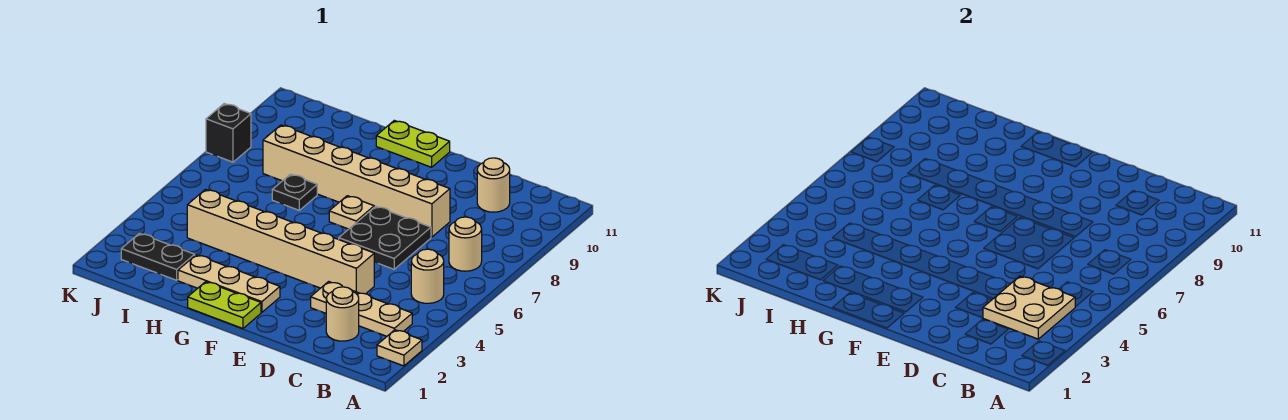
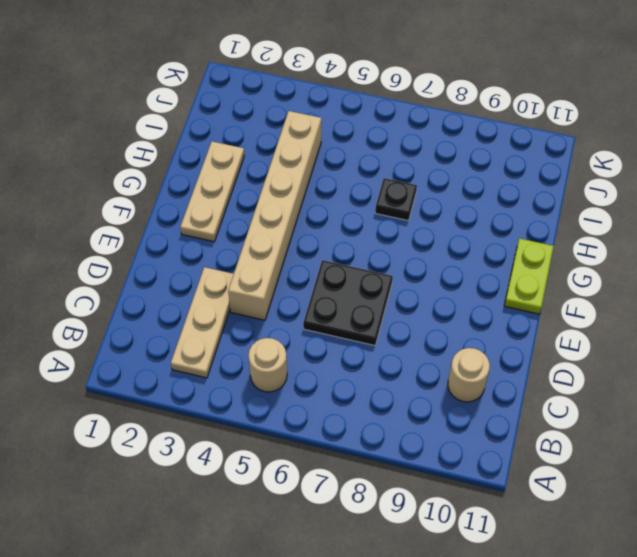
none -> tan 1x1 plate [377,330,422,366]
none -> tan 1x1 round brick [449,217,482,271]
none -> tan 1x1 round brick [326,287,359,341]

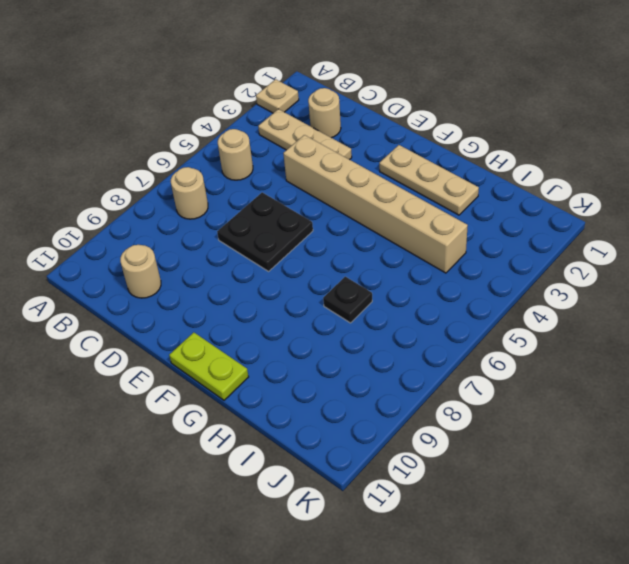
none -> tan 1x6 brick [263,125,450,237]
none -> lime 1x2 plate [188,282,261,328]
none -> tan 1x1 plate [329,196,374,229]

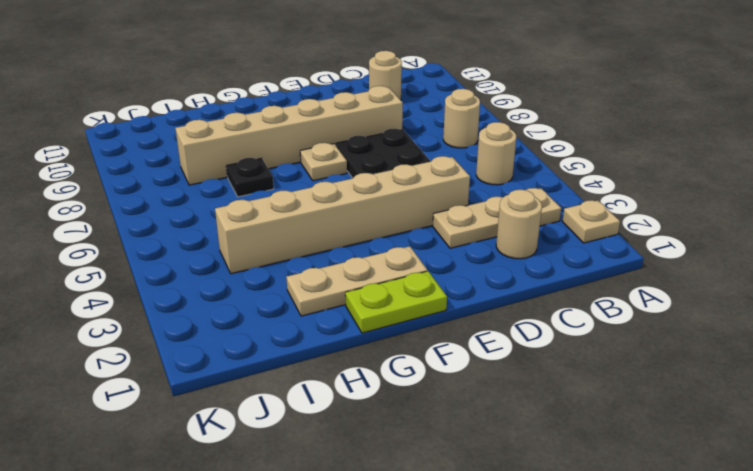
none -> lime 1x2 plate [376,120,450,167]
none -> black 1x2 plate [121,233,195,280]
none -> black 1x1 brick [206,104,251,162]

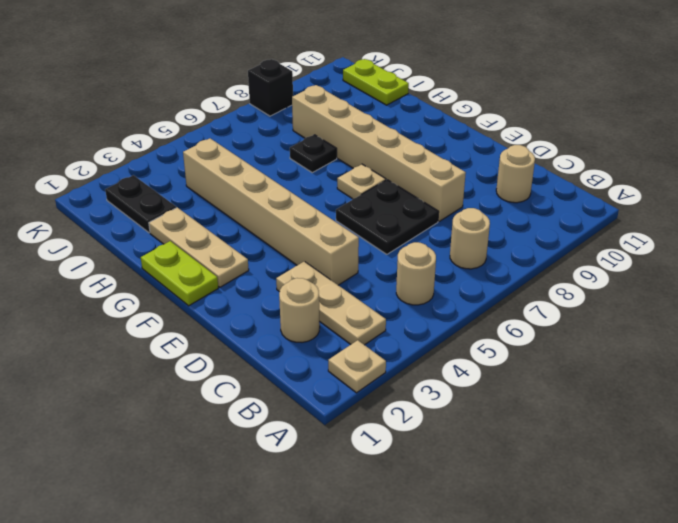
lime 1x2 plate [343,59,409,105] -> lime 1x2 plate moved to [376,120,450,167]
none -> tan 2x2 plate [983,276,1075,339]

